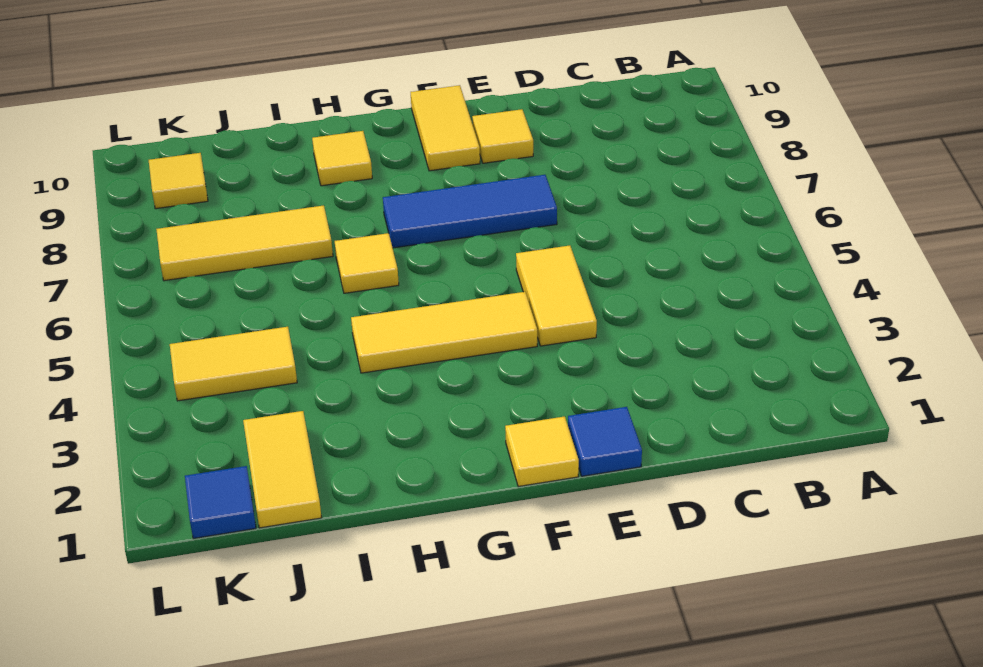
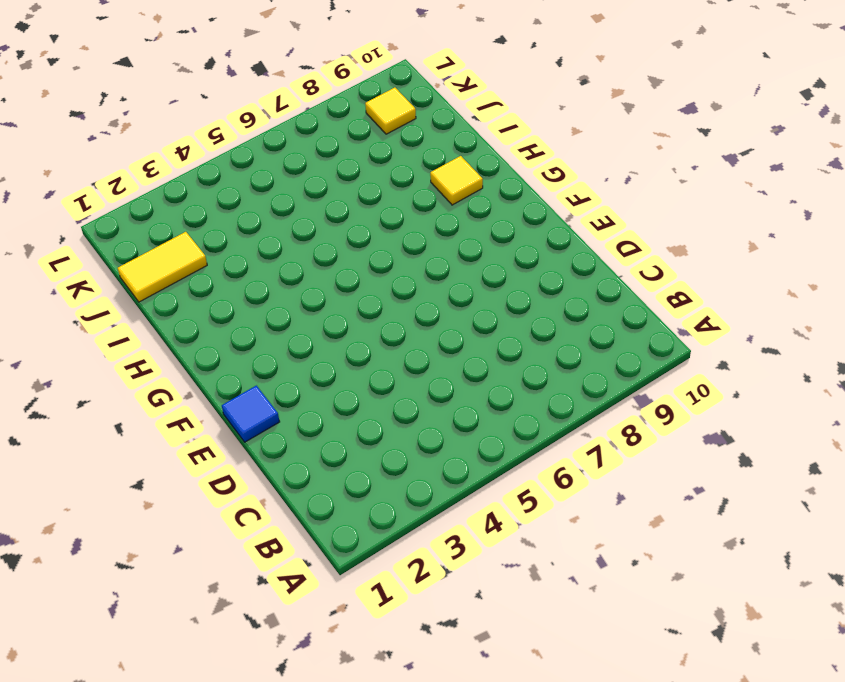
none -> yellow 1x2 tile [516,245,597,346]
none -> blue 1x3 tile [383,175,557,248]
none -> yellow 1x1 tile [472,109,533,163]

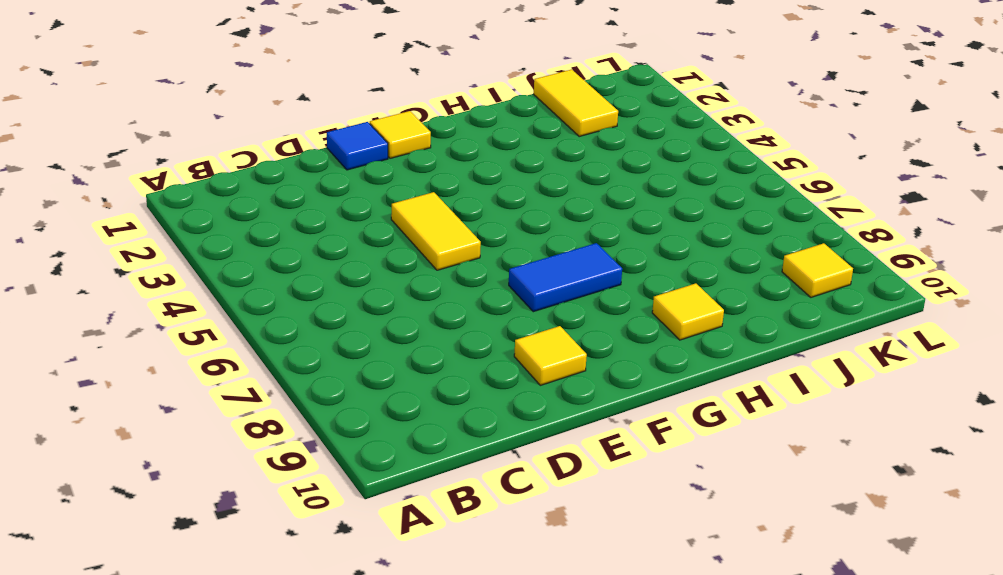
blue 1x2 tile [509,243,622,312] -> blue 1x3 tile [383,175,557,248]
none -> yellow 1x3 tile [351,292,537,373]
none -> yellow 1x2 tile [411,85,480,171]
none -> yellow 1x1 tile [335,233,399,293]

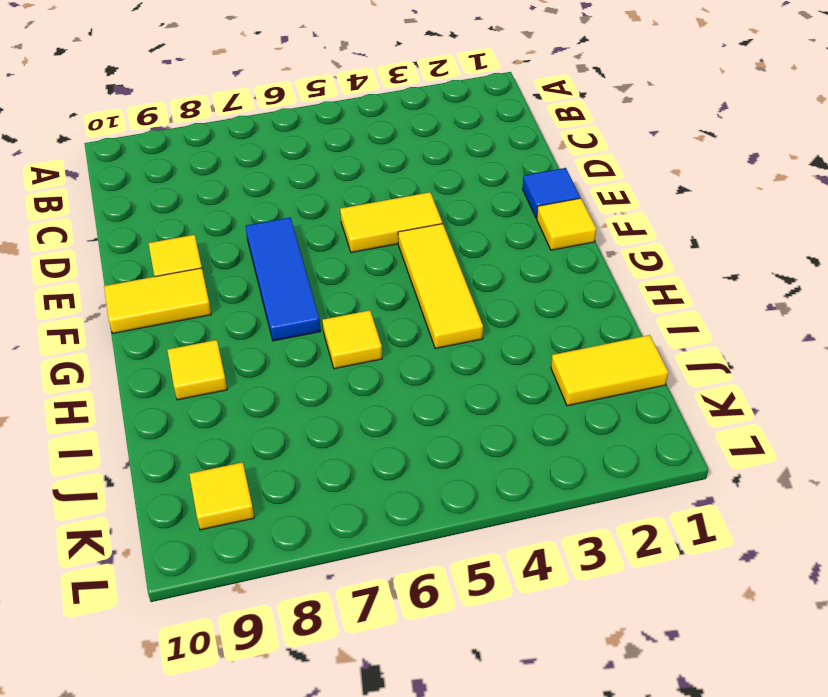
none -> yellow 1x3 tile [156,205,333,281]
none -> yellow 1x2 tile [170,327,297,401]
none -> blue 1x1 tile [185,466,256,539]

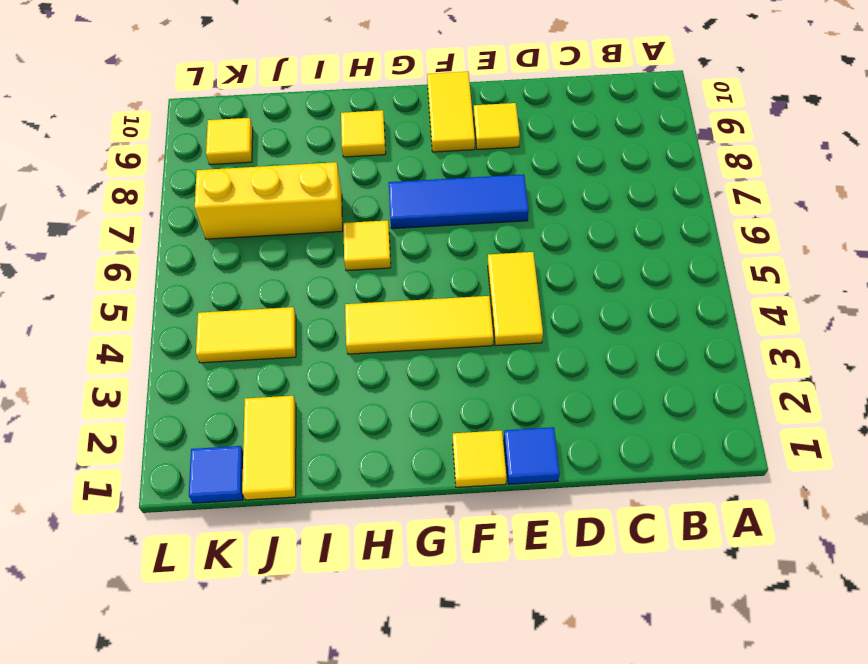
yellow 1x3 brick [195,162,343,239] -> yellow 1x3 tile [156,205,333,281]

